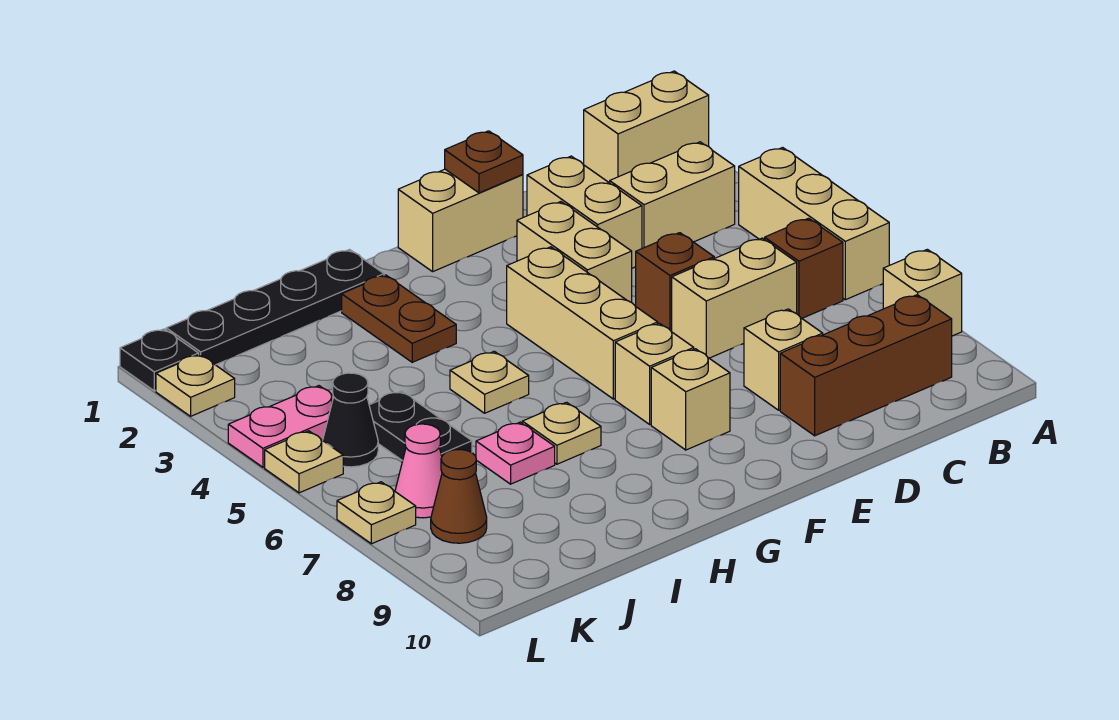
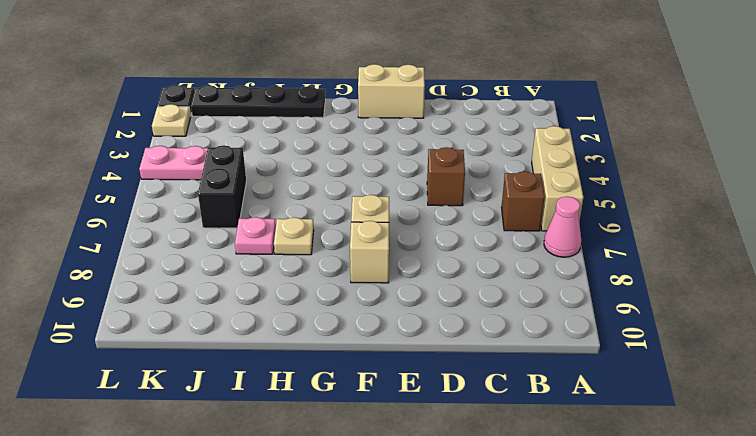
pink 1x1 cone [544,197,581,257] -> pink 1x1 cone moved to [395,424,442,518]
black 1x2 brick [198,145,246,228] -> black 1x2 plate [369,391,472,461]
none -> tan 1x2 brick [584,71,709,183]
none -> tan 1x1 brick [883,249,962,336]
none -> tan 1x2 brick [610,142,735,248]
none -> brown 1x3 brick [780,295,952,436]

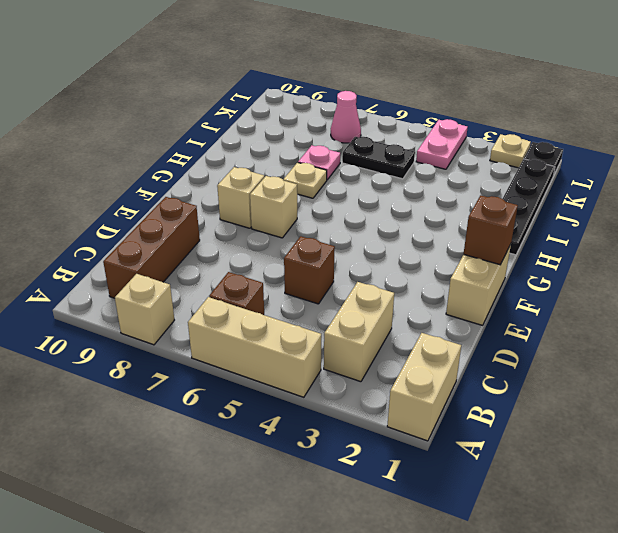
brown 1x1 brick [464,195,518,265] -> none
none -> tan 1x2 brick [672,238,797,358]
none -> tan 1x2 brick [527,156,642,268]
none -> tan 1x1 brick [744,309,823,410]
none -> tan 1x2 brick [517,202,632,302]

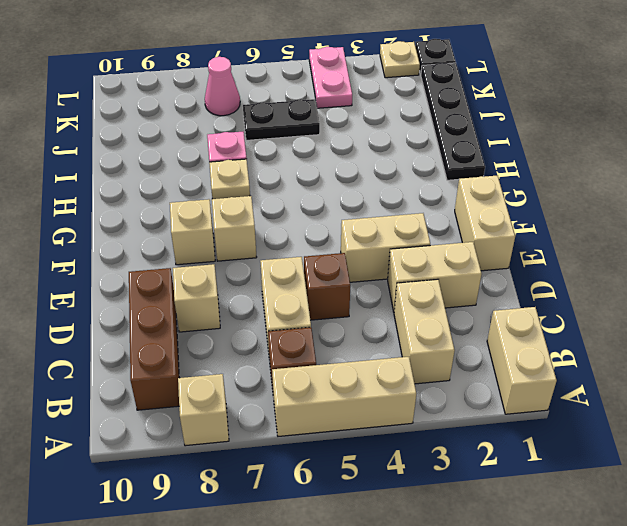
none -> tan 1x3 brick [507,247,658,399]
none -> brown 1x2 plate [342,275,456,362]
none -> tan 1x1 plate [450,351,529,413]
none -> black 1x1 cone [323,373,378,467]

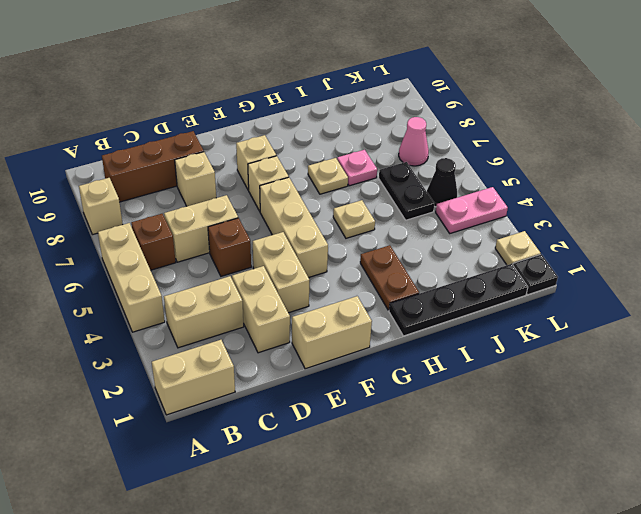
none -> brown 1x1 cone [431,450,487,543]
none -> tan 1x1 plate [265,431,343,493]
none -> tan 1x1 plate [337,482,416,544]
none -> brown 1x1 plate [445,131,523,193]

